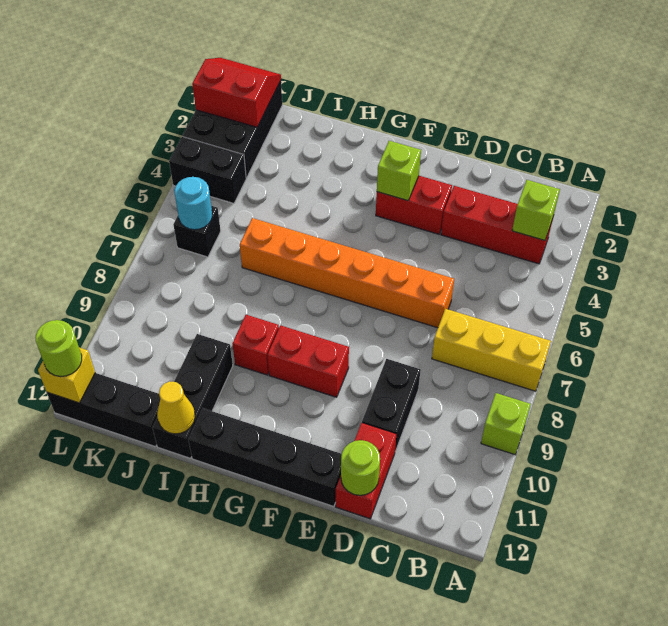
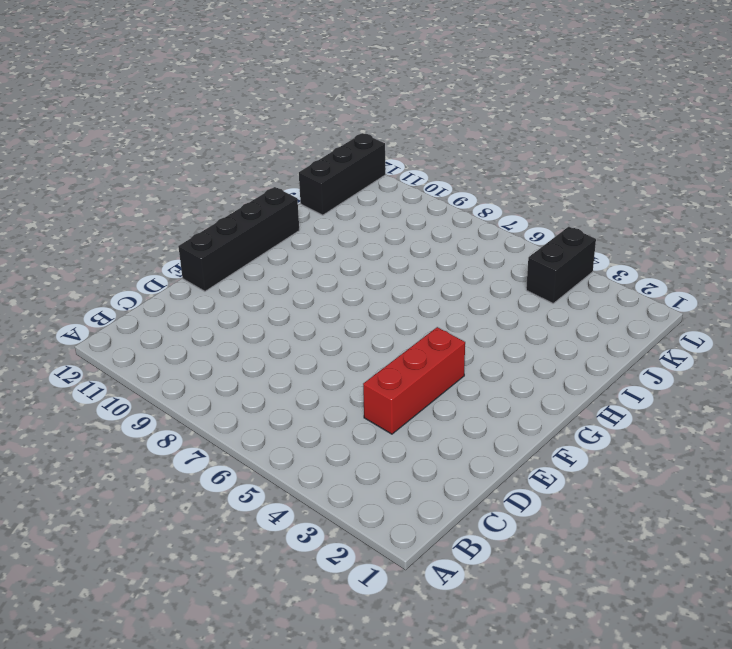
red 1x3 brick [363,327,465,434] -> red 1x3 brick moved to [441,186,553,264]
none -> yellow 1x3 brick [432,309,551,391]
none -> lime 1x1 brick [481,393,531,455]
none -> orange 1x6 brick [240,218,454,328]

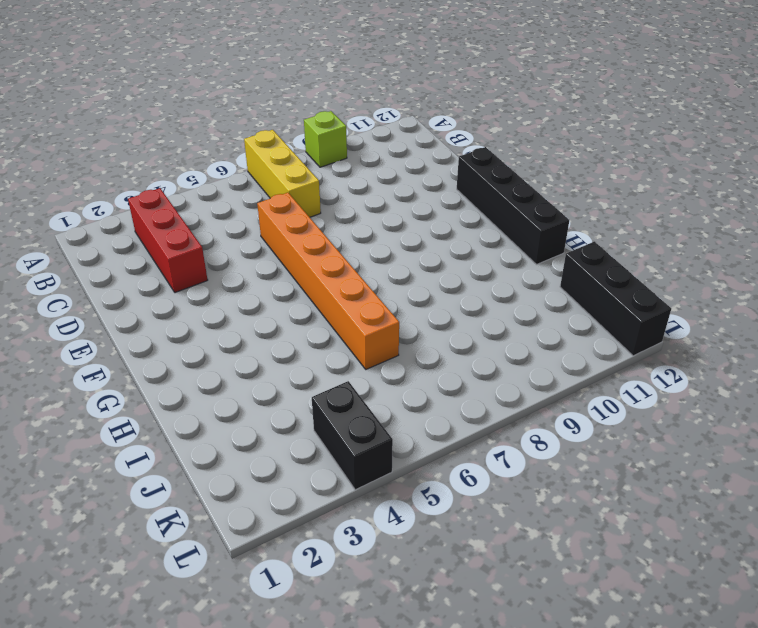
none -> black 1x2 brick [362,359,421,451]
none -> red 1x2 brick [336,423,396,519]
none -> red 1x2 brick [376,176,452,234]

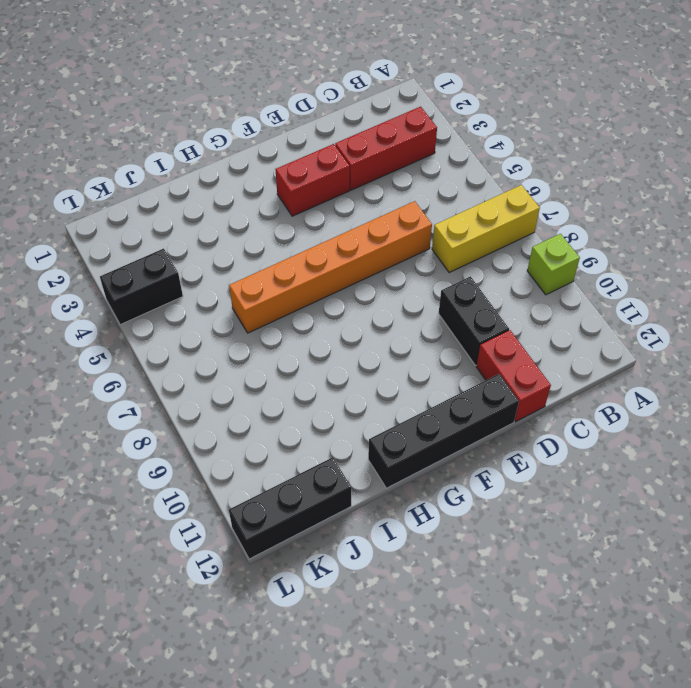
none -> red 1x2 brick [268,325,349,397]
none -> red 1x1 brick [232,315,279,375]
none -> black 1x3 brick [152,334,233,458]

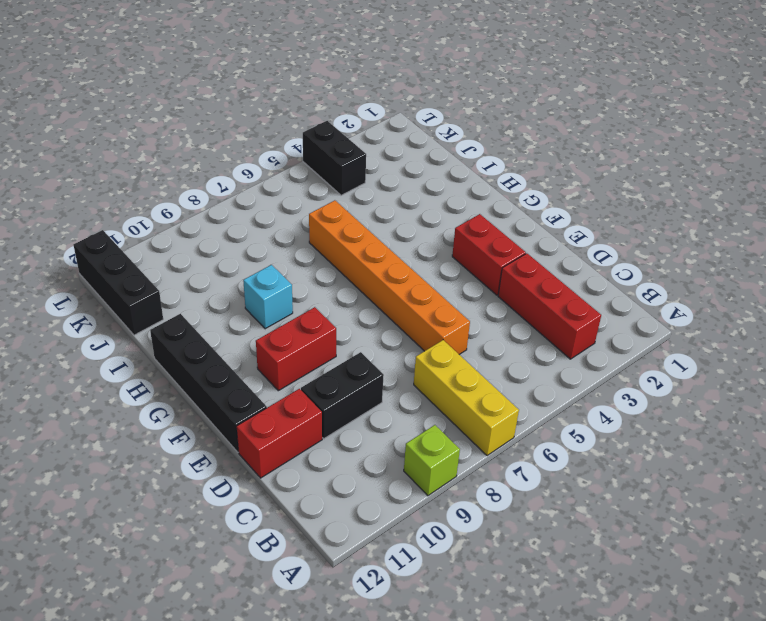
red 1x2 brick [256,307,336,391] -> red 1x2 brick turned to [268,325,349,397]
cyan 1x1 brick [243,265,293,329] -> red 1x1 brick [232,315,279,375]
none -> black 1x3 brick [152,334,233,458]
none -> black 2x3 brick [183,81,282,178]
none -> black 1x1 brick [173,206,221,257]

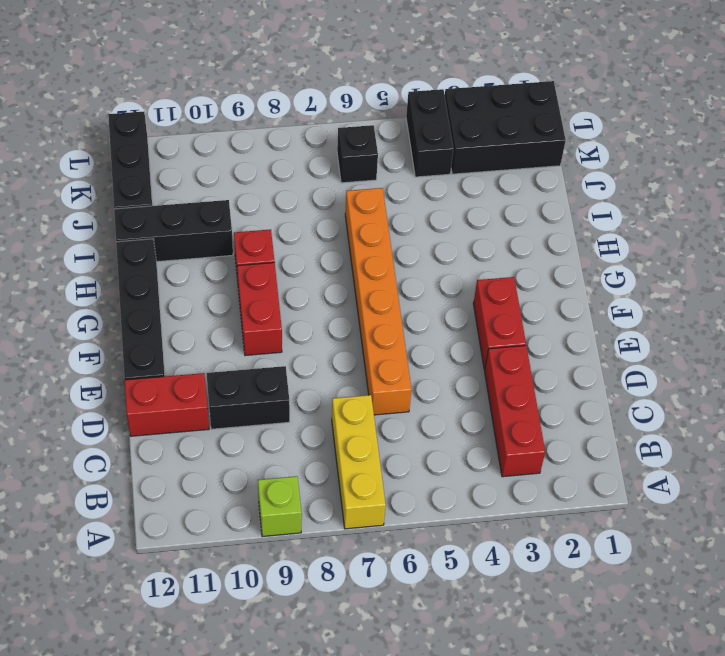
none -> lime 1x1 brick [512,180,560,240]
none -> lime 1x1 round brick [341,440,380,495]
none -> lime 1x1 brick [377,141,421,201]

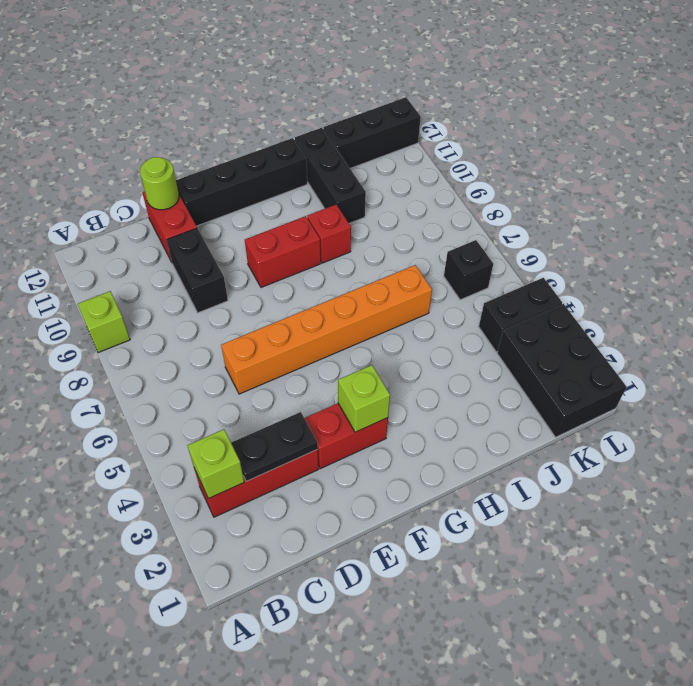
black 1x2 plate [231,412,318,481] -> none
none -> yellow 1x3 brick [432,309,551,391]
none -> yellow 1x1 cone [157,382,195,434]
none -> red 2x2 slope [192,58,281,127]

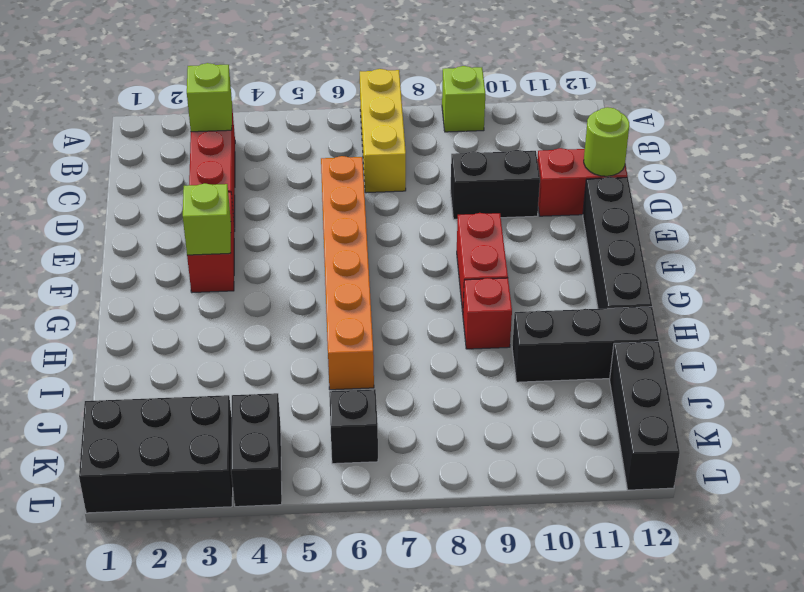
none -> yellow 1x1 cone [157,382,195,434]
none -> red 2x2 slope [192,58,281,127]
none -> cyan 1x1 round brick [174,177,212,230]

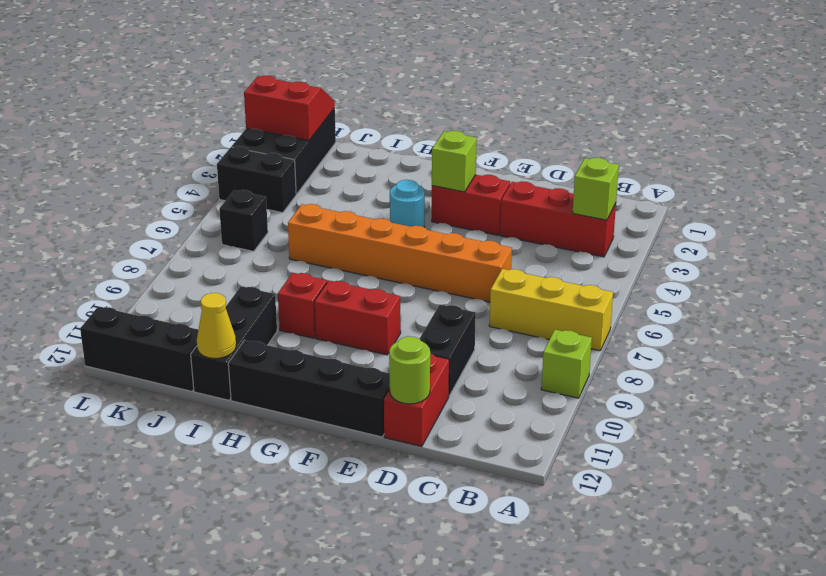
cyan 1x1 round brick [390,180,425,227] -> cyan 1x1 round brick moved to [174,177,212,230]
none -> yellow 1x1 brick [38,348,95,403]
none -> lime 1x1 round brick [36,320,82,377]

